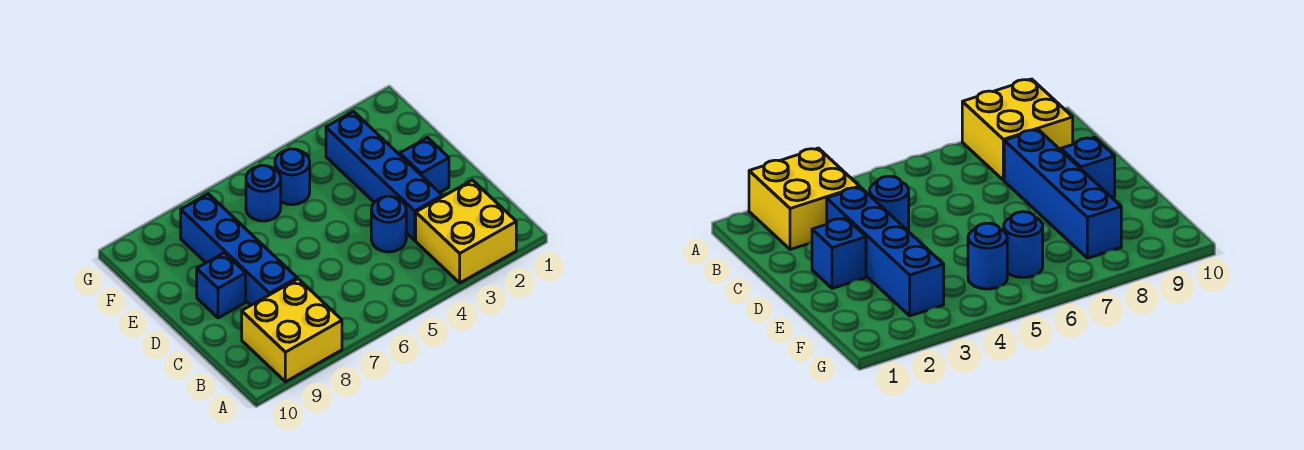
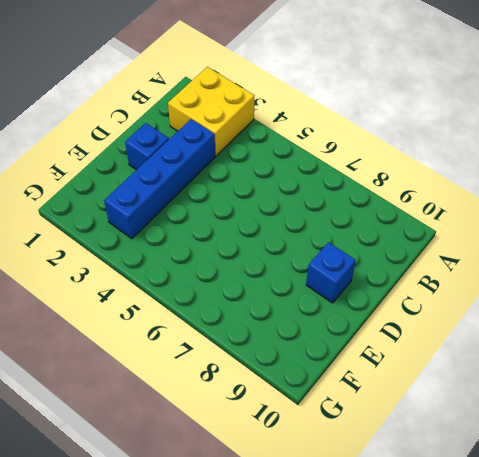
none -> yellow 2x2 brick [242,279,342,382]
none -> blue 1x1 round brick [371,196,406,252]

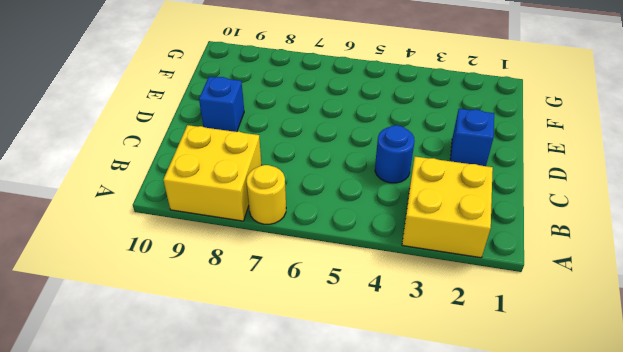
yellow 1x1 round brick [246,165,286,224] -> none
none -> blue 1x4 brick [326,112,442,240]
none -> blue 1x4 brick [181,194,297,305]

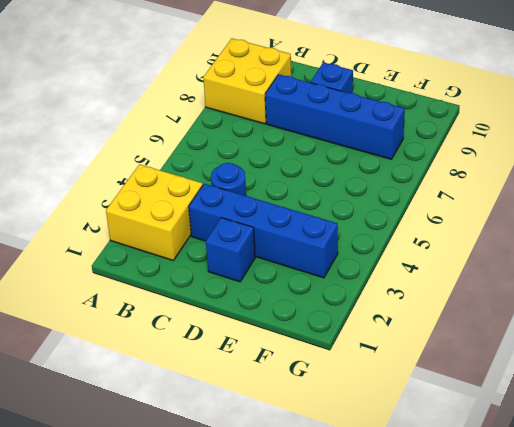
none -> blue 1x1 round brick [275,149,310,205]
none -> blue 1x1 round brick [246,165,281,221]

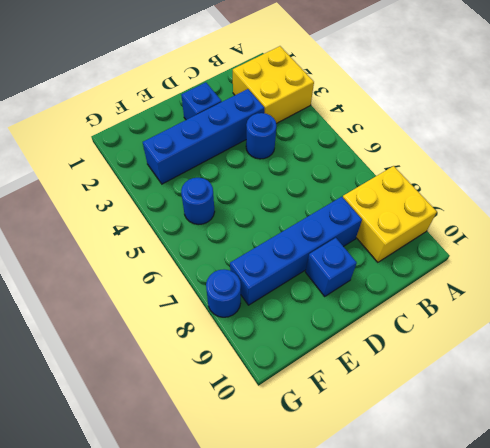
blue 1x1 round brick [206,269,241,317] -> blue 1x1 round brick moved to [246,165,281,221]

